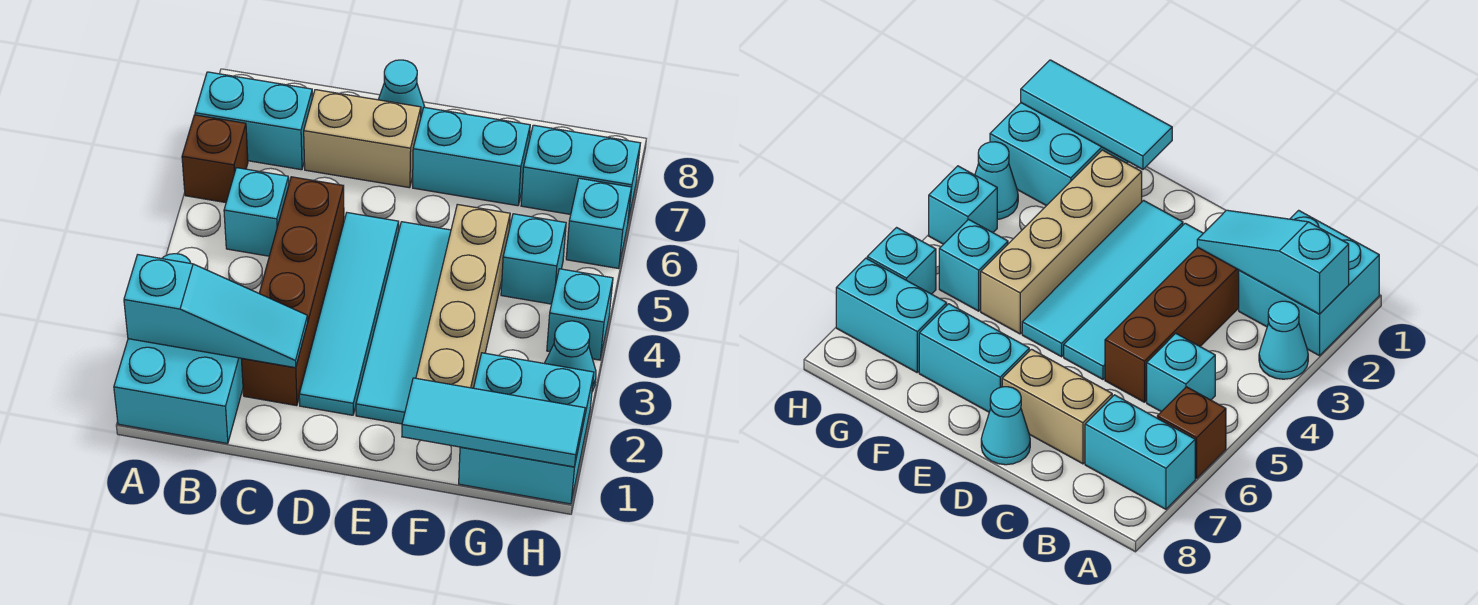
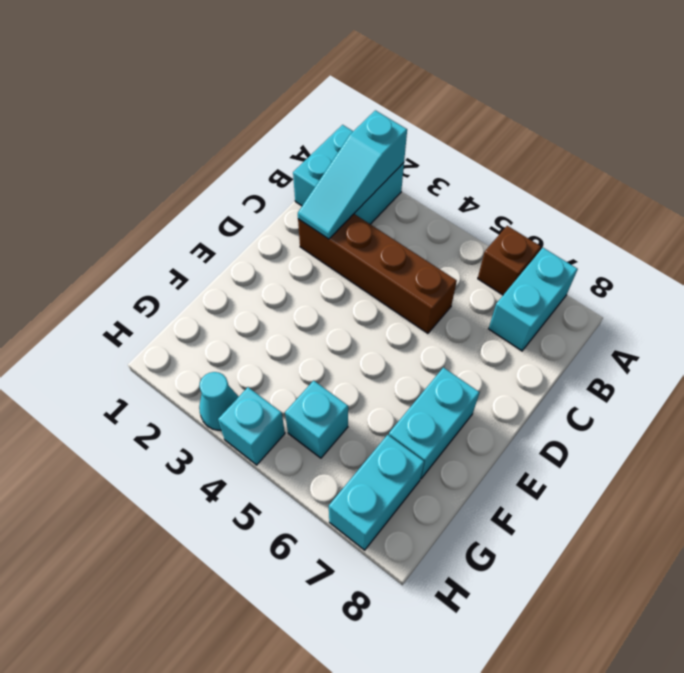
none -> cyan 1x1 cone [1259,301,1308,379]
none -> cyan 1x1 brick [224,168,289,256]
none -> tan 1x2 brick [304,90,421,188]

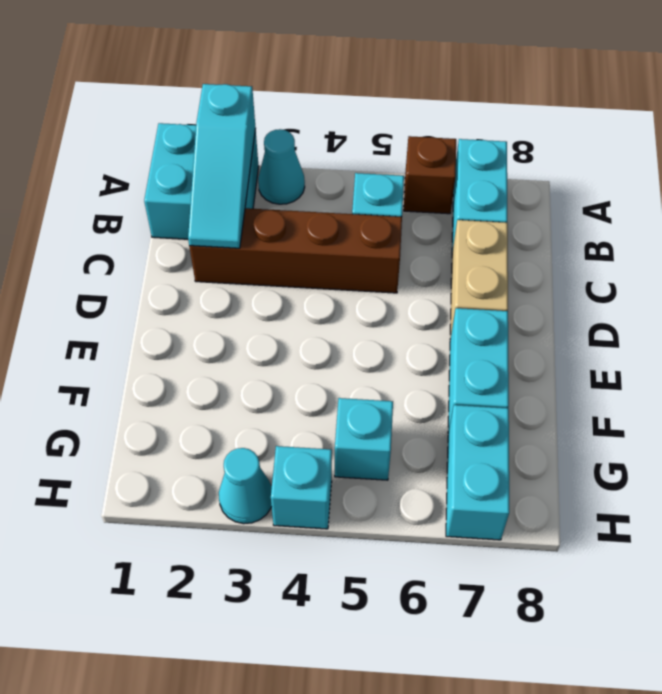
none -> cyan 1x4 tile [299,213,399,415]
none -> cyan 1x1 cone [378,60,425,115]
none -> cyan 1x4 tile [356,222,451,424]

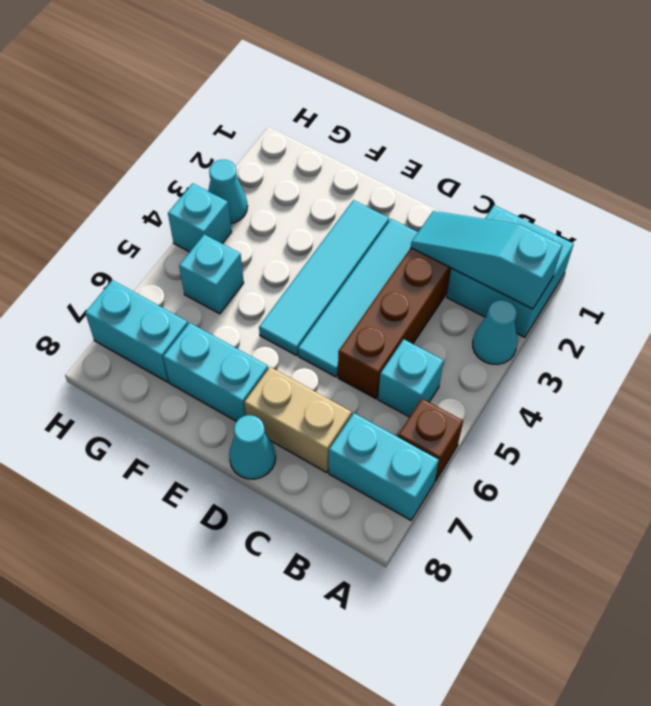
none -> tan 1x4 brick [416,204,510,388]
none -> cyan 2x2 brick [459,353,594,504]
none -> cyan 1x1 brick [566,178,632,269]

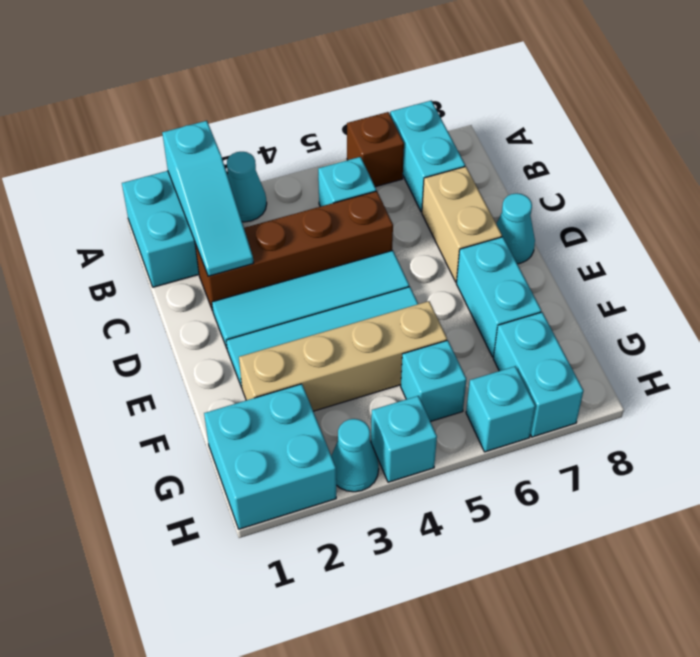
none -> cyan 1x3 tile [402,378,585,467]

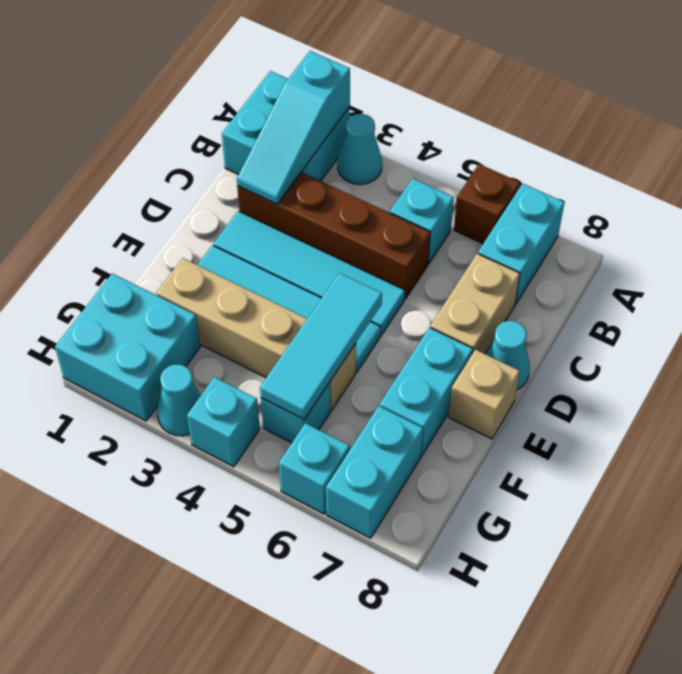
cyan 1x3 tile [260,273,382,419] -> cyan 1x3 tile moved to [402,378,585,467]
tan 1x1 brick [449,350,520,439] -> none

